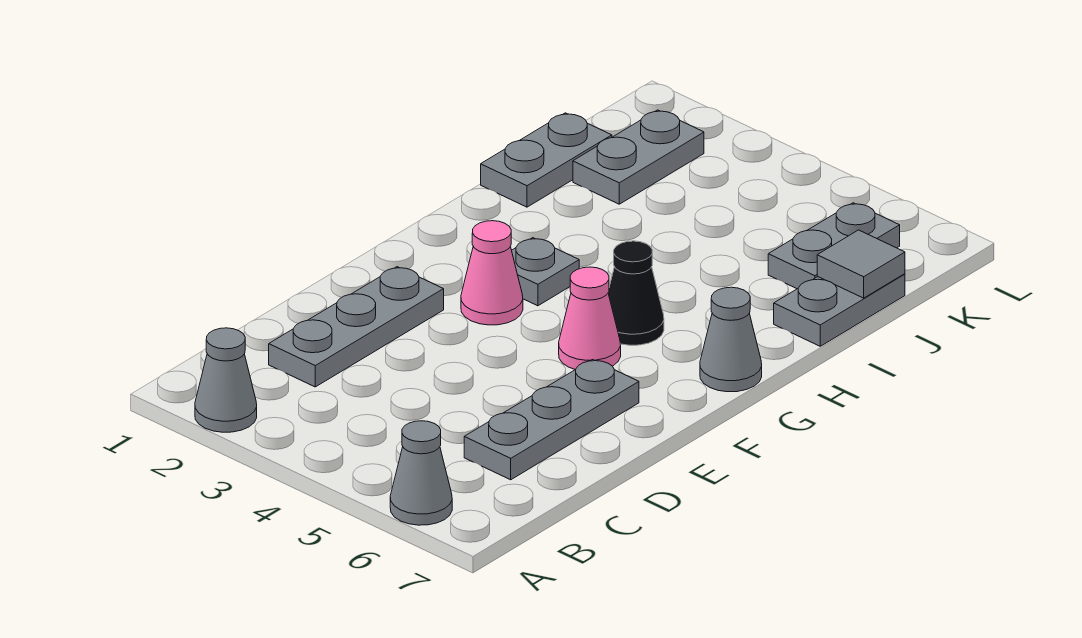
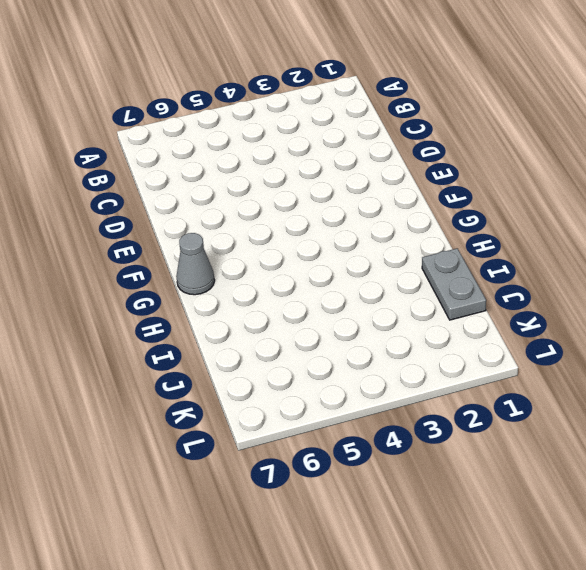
none -> grey 1x1 cone [195,328,257,432]
none -> grey 1x1 cone [390,421,452,525]
none -> grey 1x3 plate [269,267,444,387]

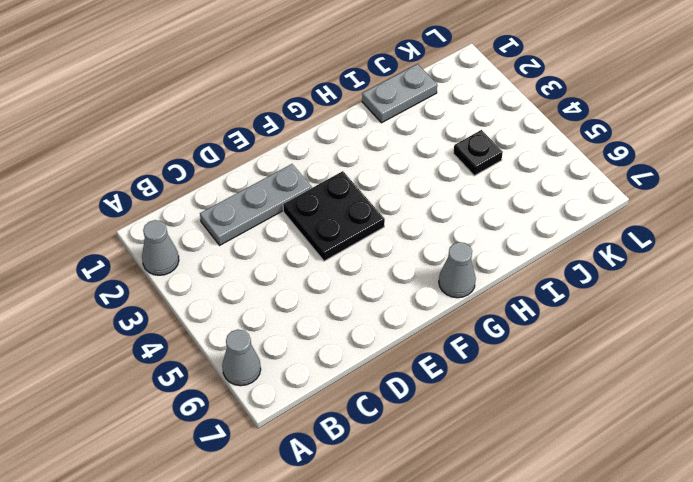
black 2x2 plate [283,171,385,261] -> pink 1x1 cone [461,221,523,325]
black 1x1 plate [453,130,503,176] -> none
none -> grey 1x3 plate [464,360,639,480]
none -> pink 1x1 cone [559,267,621,370]
none -> grey 1x1 plate [512,238,579,306]

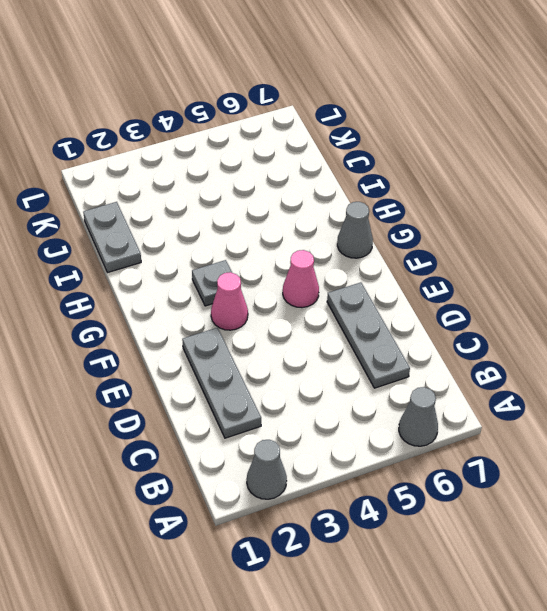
none -> black 1x1 cone [608,241,664,345]
none -> grey 1x2 plate [774,274,905,346]
none -> grey 1x2 plate [573,110,704,204]

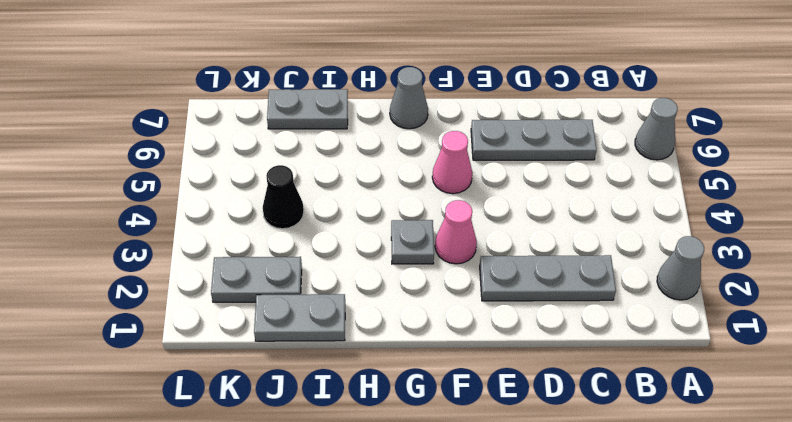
black 1x1 cone [263,165,304,229] -> black 1x1 cone moved to [608,241,664,345]
none -> grey 1x2 plate [768,203,900,289]
none -> grey 1x1 tile [817,230,905,298]

